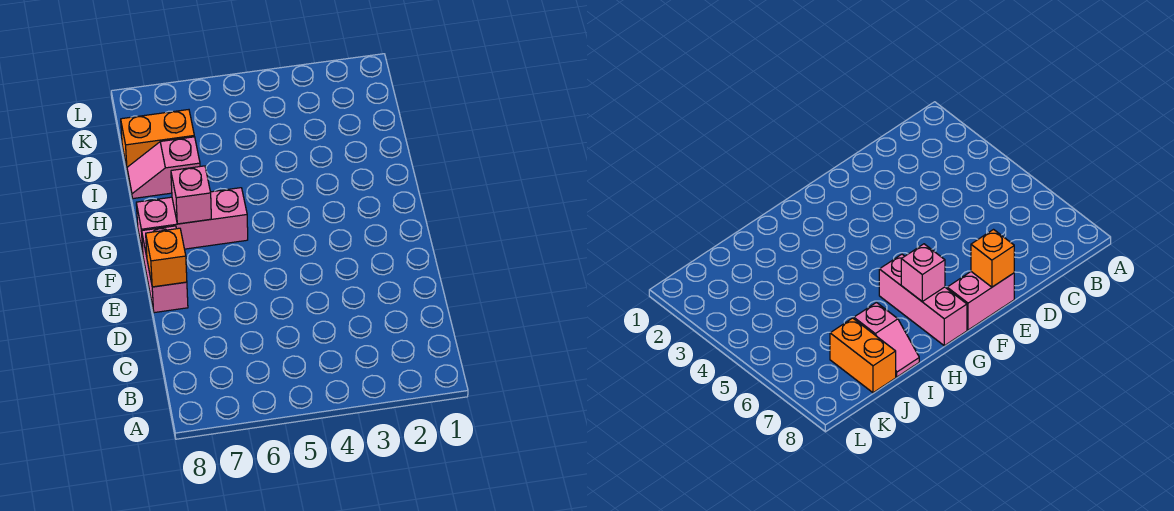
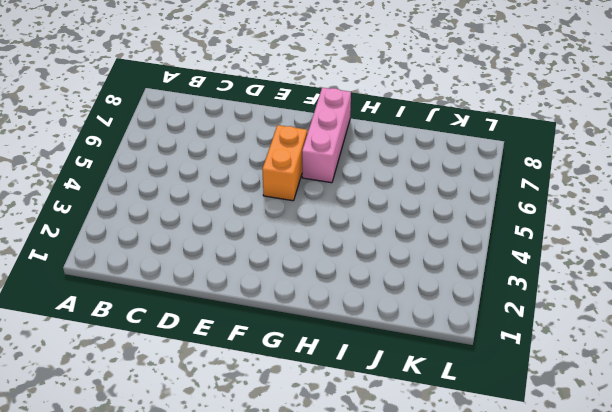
orange 1x2 brick [262,125,307,201] -> orange 1x2 brick moved to [121,110,194,168]
none -> pink 1x2 brick [142,226,188,313]
none -> pink 1x2 slope [127,137,200,199]

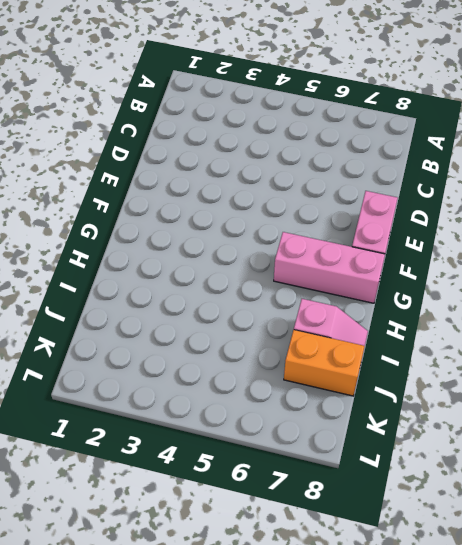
none -> orange 1x1 brick [146,228,187,287]
none -> pink 1x1 brick [171,166,211,224]

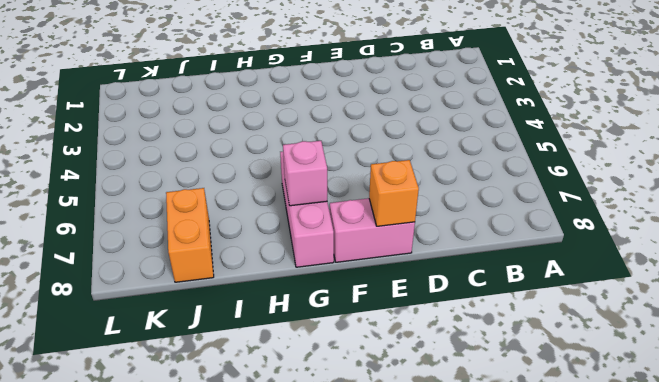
none -> pink 1x2 slope [127,137,200,199]

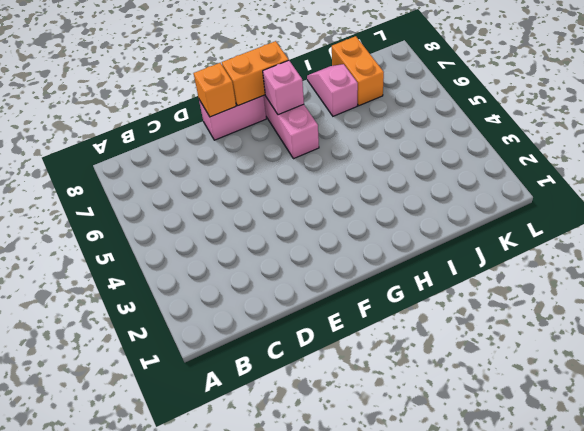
orange 1x2 brick [222,41,289,106] -> none

